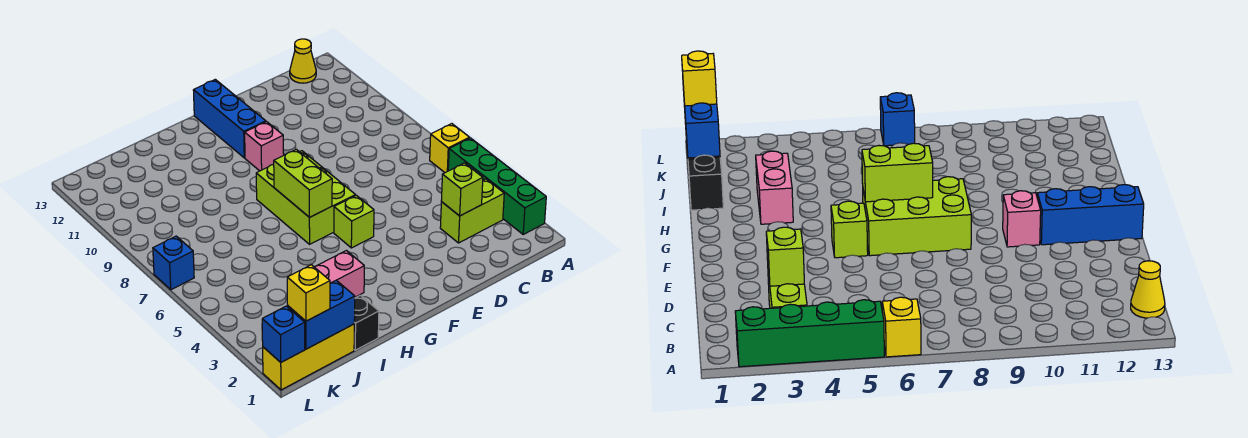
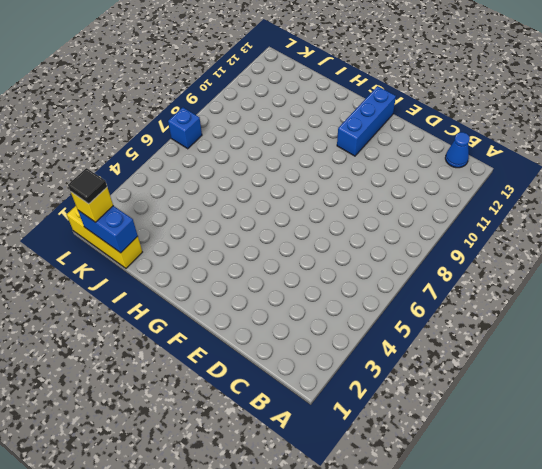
blue 1x1 cone [445,132,470,168] -> yellow 1x1 cone [290,39,316,83]
black 1x1 tile [68,168,107,204] -> none
none -> green 1x4 brick [448,138,546,234]
none -> yellow 1x1 brick [430,124,470,173]
none -> lime 1x2 brick [440,179,504,243]

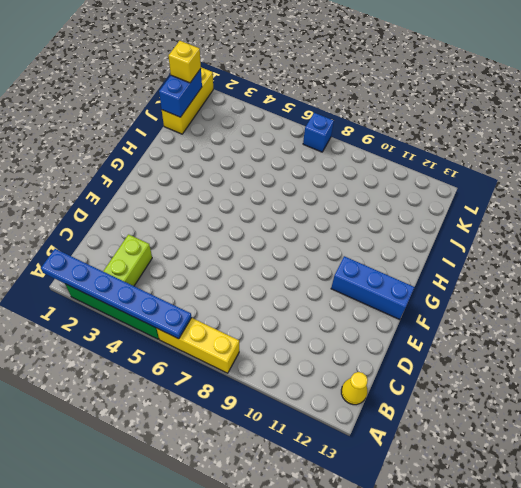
blue 1x6 plate [41,249,192,339] -> none
yellow 1x3 brick [157,318,239,373] -> yellow 1x1 brick [430,124,470,173]
none -> lime 1x1 brick [334,195,374,248]
none -> lime 2x3 brick [256,151,356,244]
none -> pink 1x1 brick [245,122,284,171]

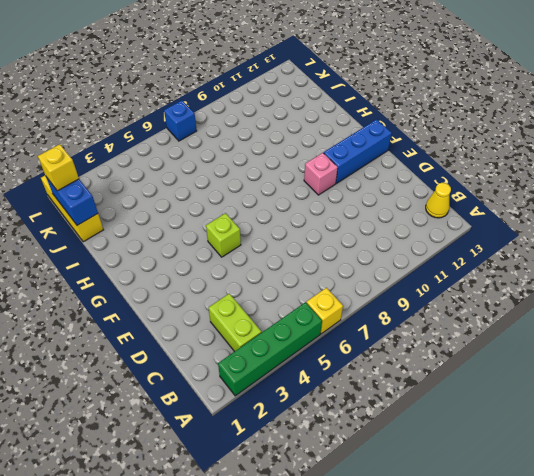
none -> lime 2x3 brick [256,151,356,244]
none -> pink 1x2 brick [315,251,364,297]
none -> black 1x1 brick [354,295,379,350]

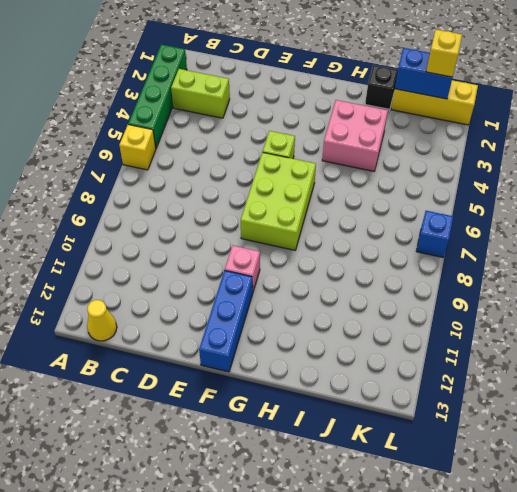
pink 2x2 brick [322,100,388,171] -> pink 1x2 brick [315,251,364,297]
none -> lime 1x1 brick [441,163,483,216]
none -> lime 1x2 brick [274,149,332,217]
none -> blue 1x1 brick [262,306,305,362]

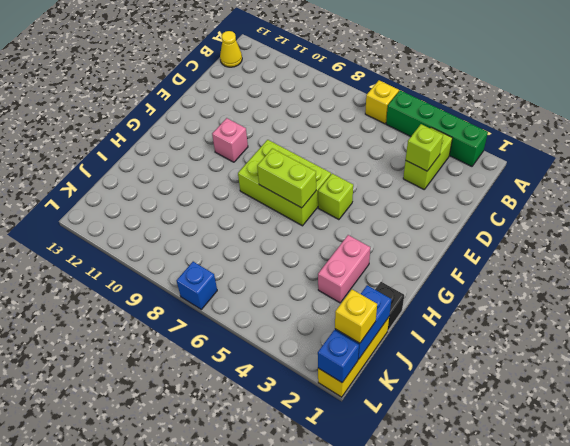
none -> blue 1x3 brick [193,79,266,158]

